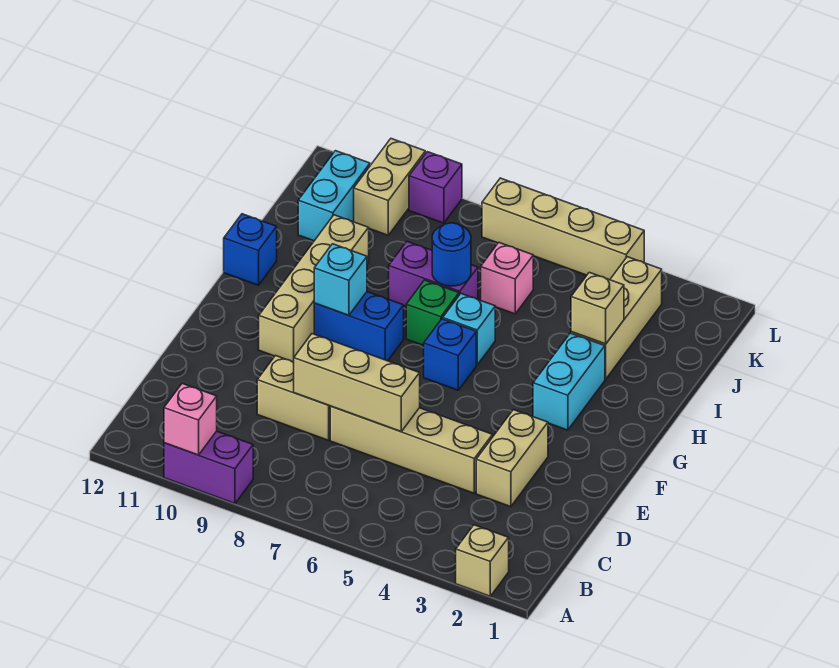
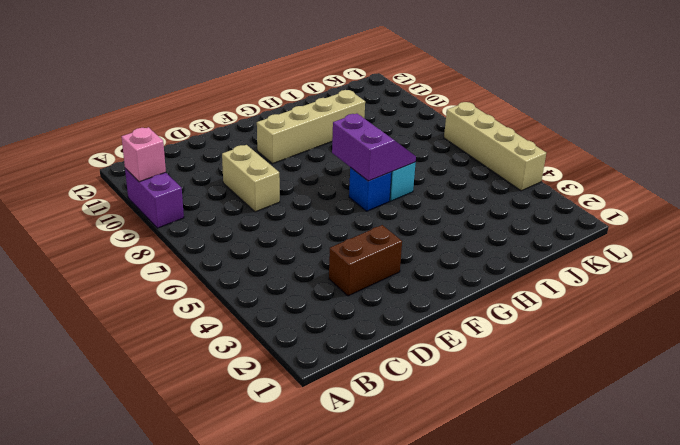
brown 1x2 brick [329,225,402,296] -> tan 1x2 brick [476,410,548,507]
purple 2x2 slope [332,114,416,181] -> none
none -> tan 1x1 brick [456,525,509,596]
none -> tan 1x4 brick [330,406,493,493]
none -> cyan 1x2 brick [533,333,605,430]

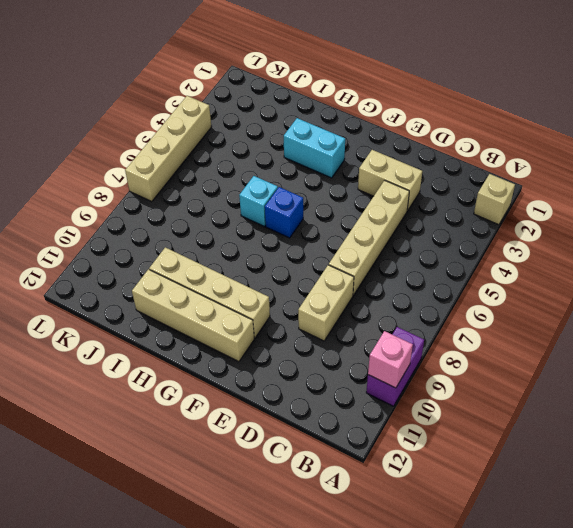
tan 1x4 brick [132,269,254,362] -> none
none -> blue 1x2 brick [314,292,404,361]
none -> green 1x1 brick [406,280,459,345]
none -> blue 1x1 brick [224,214,277,285]

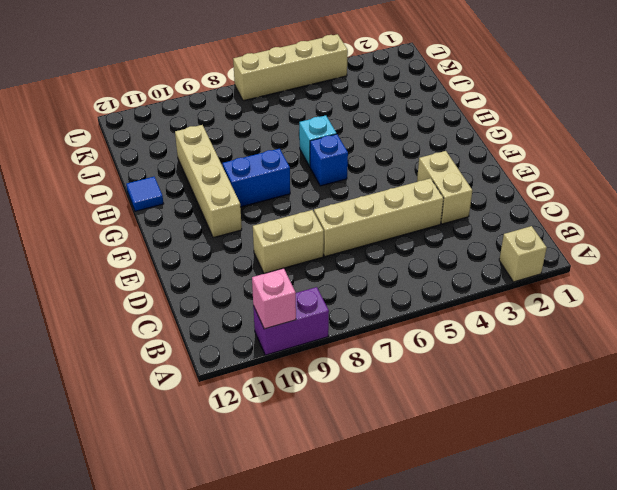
blue 1x1 tile [126,177,164,211] -> blue 1x1 brick [224,214,277,285]
none -> cyan 1x2 brick [533,333,605,430]
none -> green 1x1 brick [406,280,459,345]
none -> tan 1x3 brick [571,257,662,379]

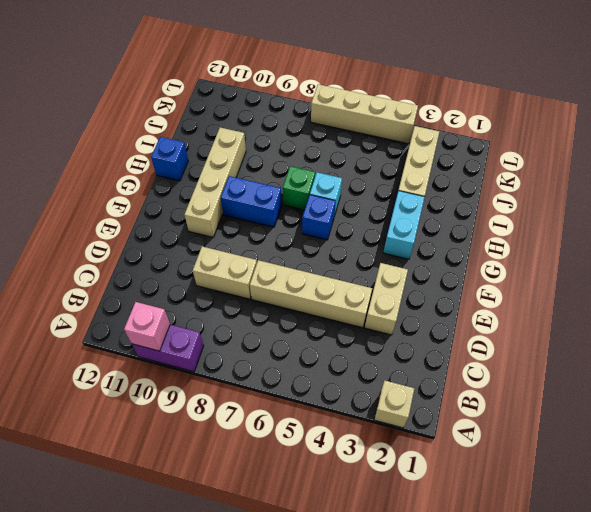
none -> purple 1x2 brick [389,242,478,307]
none -> pink 1x1 brick [481,243,533,314]
none -> cyan 1x2 brick [298,151,370,241]

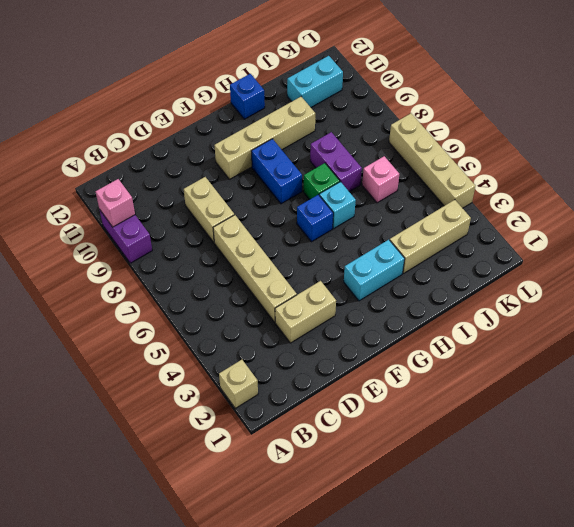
none -> tan 1x2 brick [354,139,425,235]
none -> purple 1x1 brick [409,152,462,223]
none -> tan 1x3 brick [294,334,420,432]

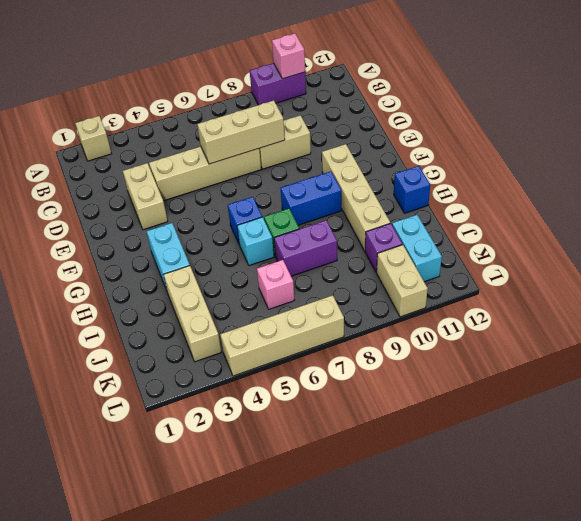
purple 1x1 brick [365,223,402,272] -> purple 1x1 brick moved to [409,152,462,223]
none -> cyan 1x1 brick [314,244,367,315]
none -> tan 1x1 brick [571,272,624,344]
none -> blue 1x1 round brick [432,223,471,286]

